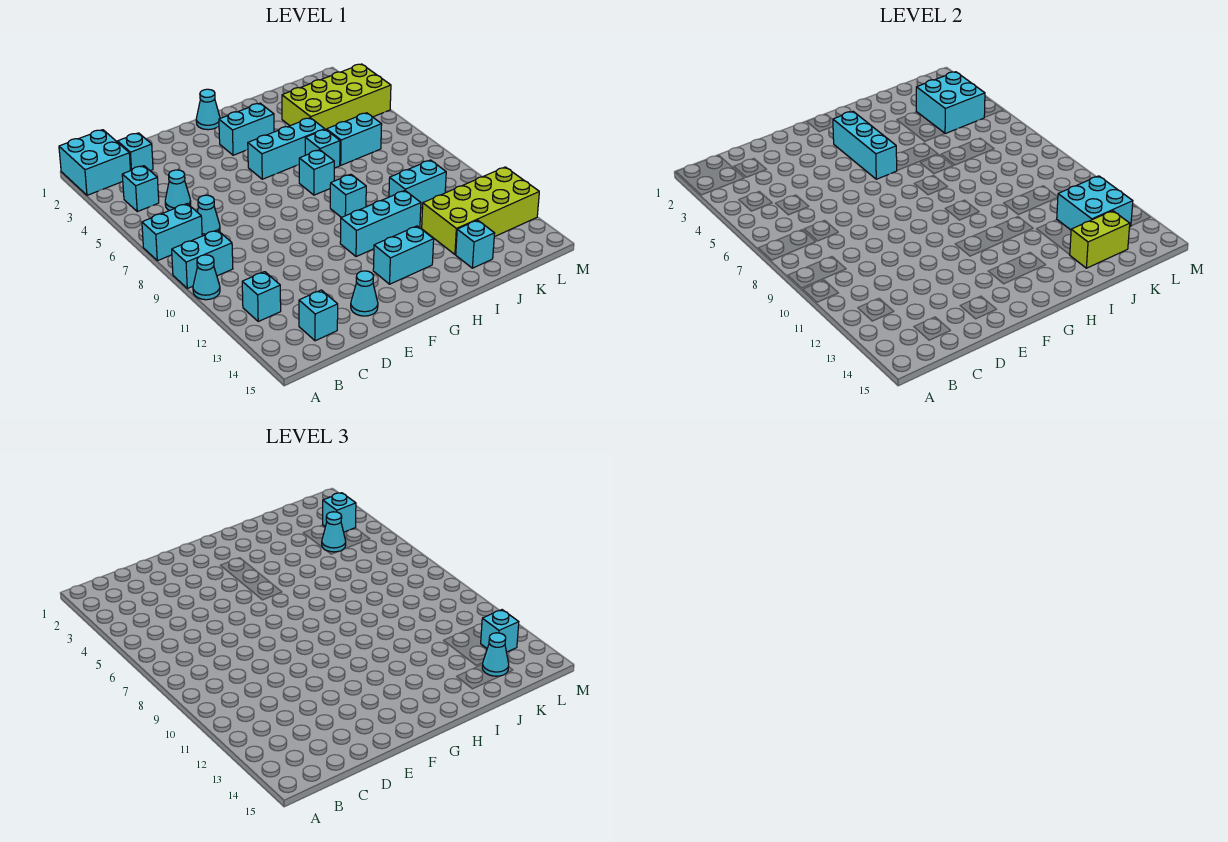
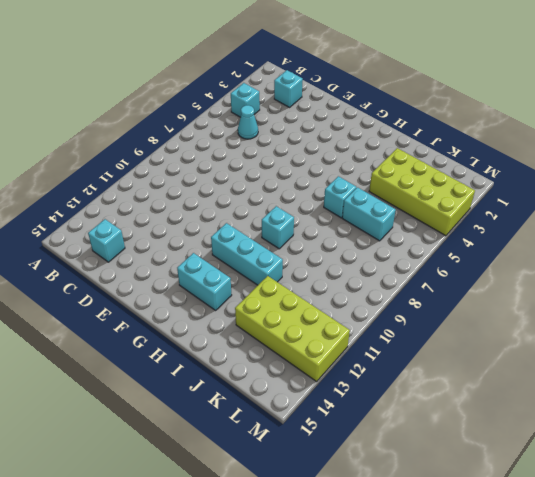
none -> cyan 2x2 brick [59,130,131,195]
none -> cyan 1x2 brick [142,204,202,261]
none -> cyan 1x2 brick [172,230,233,288]
none -> cyan 1x1 cone [193,255,220,300]

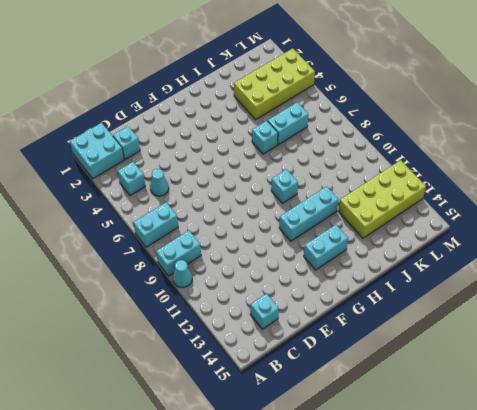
none -> cyan 1x1 brick [242,272,281,321]
none -> cyan 1x1 cone [197,195,220,236]
none -> cyan 1x1 cone [351,271,378,316]
none -> cyan 1x1 cone [196,89,220,130]

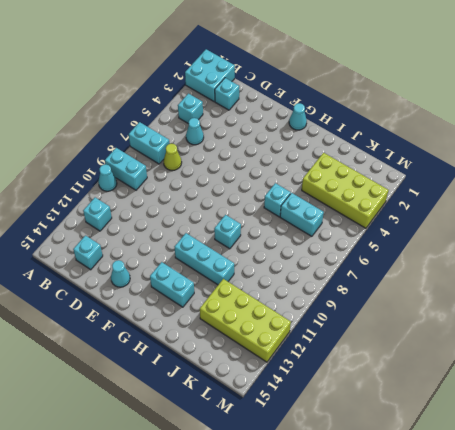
lime 1x1 cone [163,144,182,170] -> cyan 1x1 cone [197,195,220,236]
none -> cyan 1x2 brick [219,103,274,155]
none -> cyan 1x3 brick [248,118,325,179]
none -> cyan 1x1 brick [299,150,334,195]
none -> cyan 1x2 brick [389,160,446,208]

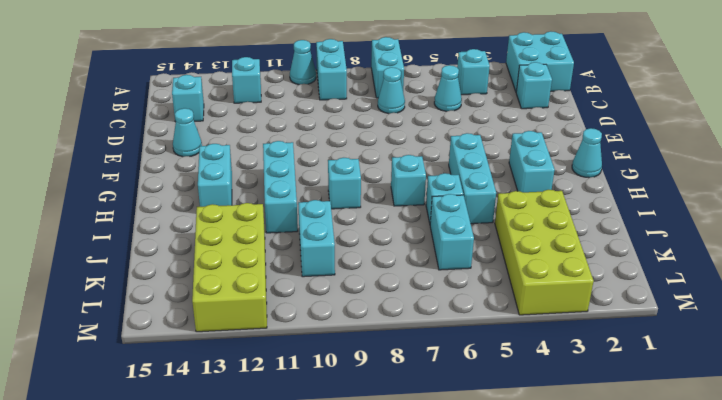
none -> cyan 1x1 brick [456,220,495,268]
none -> cyan 1x3 brick [833,111,897,179]
none -> lime 1x2 brick [1070,211,1130,268]
none -> cyan 2x2 brick [916,72,985,134]

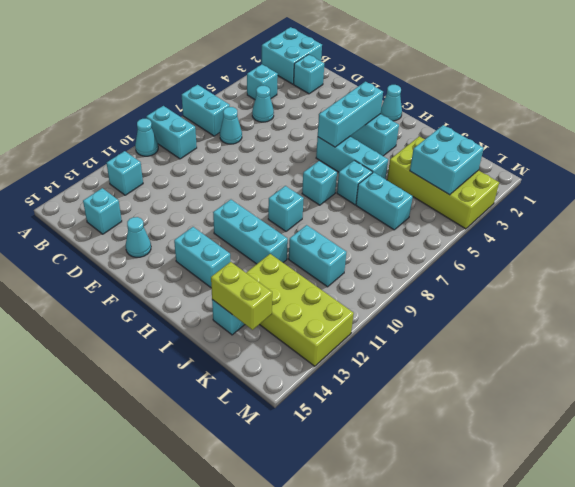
none -> cyan 2x2 brick [1057,176,1133,230]
none -> cyan 1x1 cone [322,512,346,552]
none -> cyan 1x1 cone [482,633,509,676]
none -> cyan 1x1 brick [323,493,356,532]

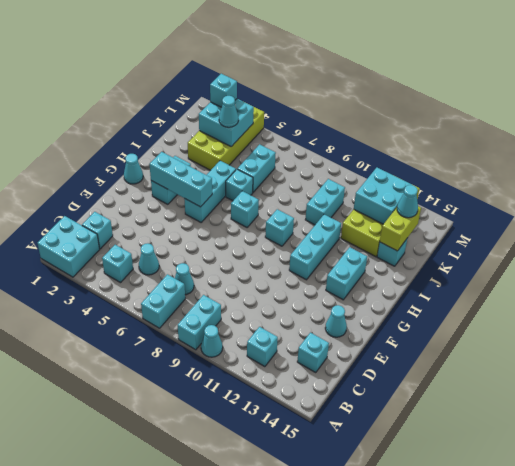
none -> cyan 1x1 brick [481,610,519,652]

